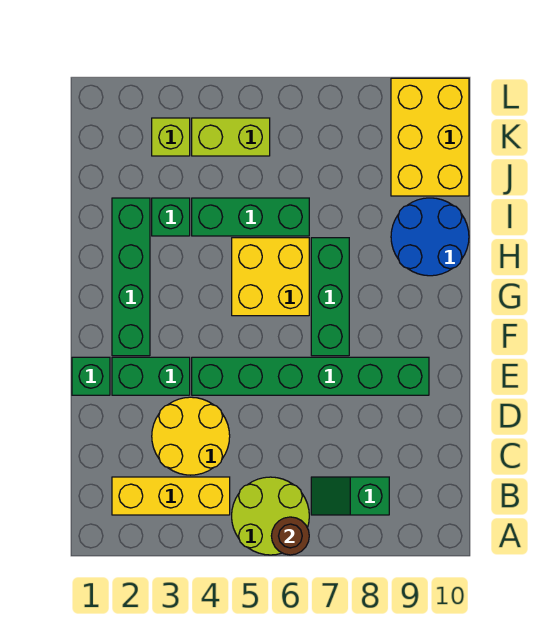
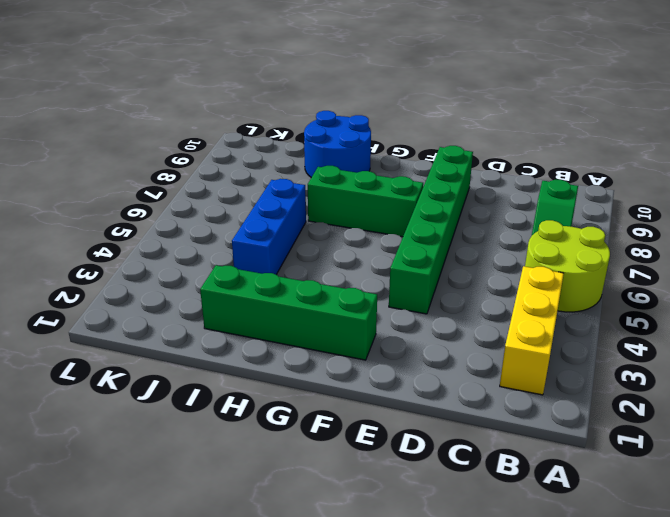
blue 1x3 brick [232,179,306,275] -> green 1x3 brick [192,198,309,236]
none -> yellow 2x2 round brick [152,397,230,475]
none -> green 1x1 brick [72,357,110,395]
none -> green 1x2 brick [112,357,190,395]

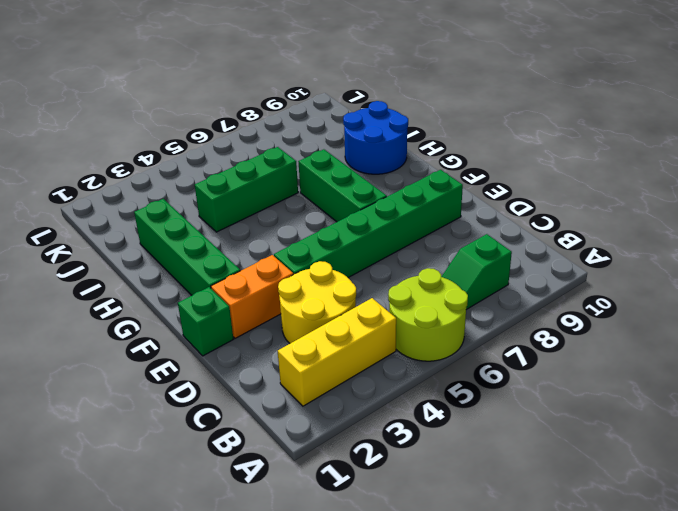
orange 1x2 brick [211,255,293,338] -> green 1x2 brick [112,357,190,395]
none -> yellow 2x2 brick [232,238,309,316]
none -> green 1x1 brick [152,198,190,236]
none -> yellow 2x3 brick [391,78,469,196]

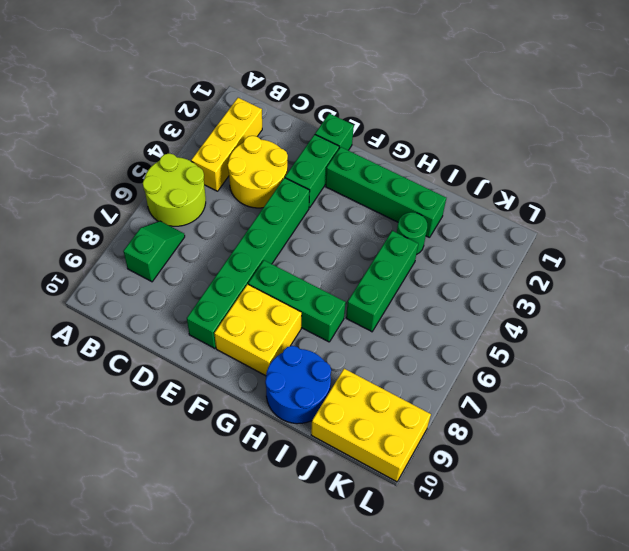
yellow 2x2 brick [214,284,302,376] -> yellow 2x2 brick moved to [232,238,309,316]
green 1x1 round brick [397,212,427,255] -> green 1x1 brick [152,198,190,236]
none -> lime 1x1 brick [152,118,190,156]
none -> lime 1x2 brick [192,118,270,156]
none -> brown 1x1 round brick [271,517,309,555]

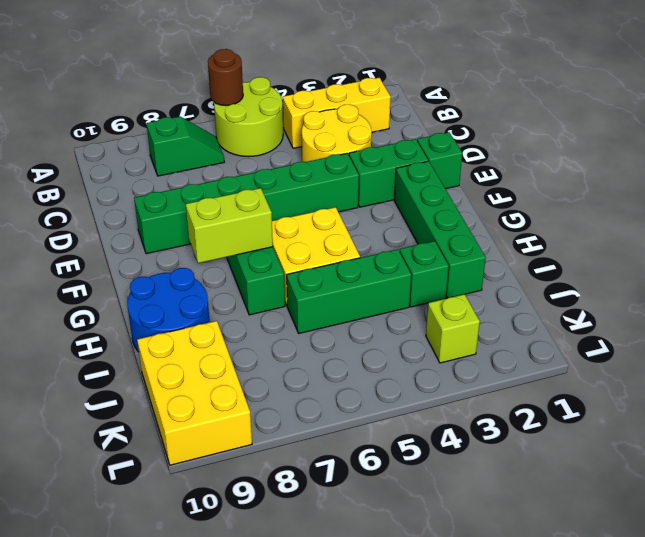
lime 1x2 brick [186,188,273,263] -> lime 1x2 brick moved to [192,118,270,156]

